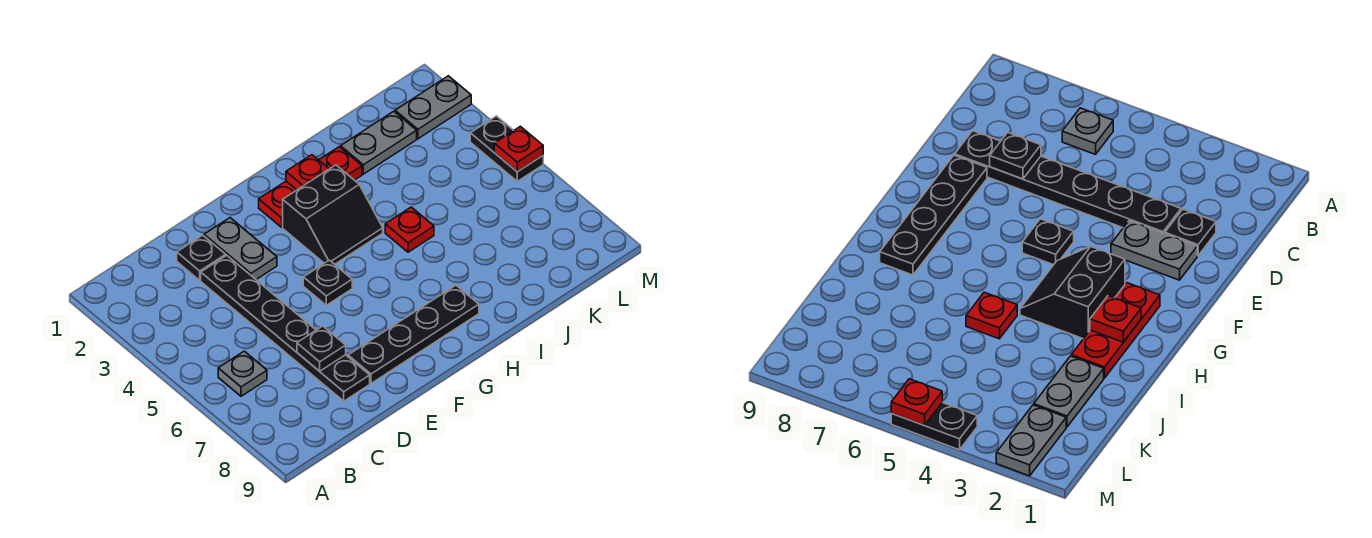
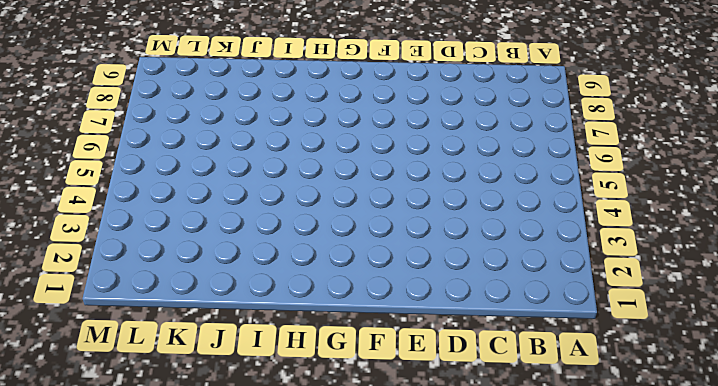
none -> grey 1x1 plate [218,351,267,396]
none -> black 1x1 plate [177,235,226,280]
none -> black 1x6 plate [201,255,370,401]

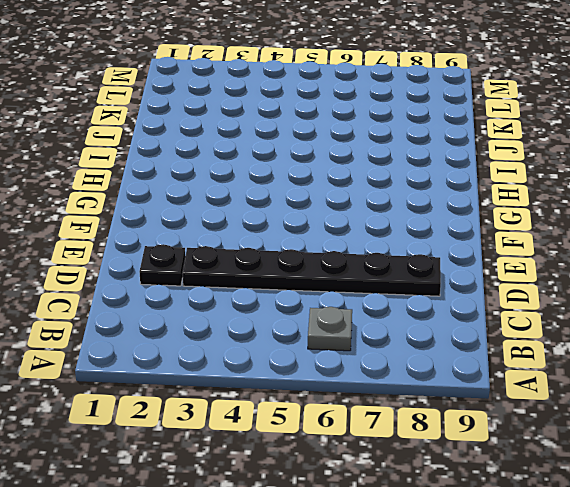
none -> grey 1x2 plate [204,218,277,279]
none -> black 1x4 plate [348,285,479,383]
none -> black 1x1 plate [303,260,352,305]

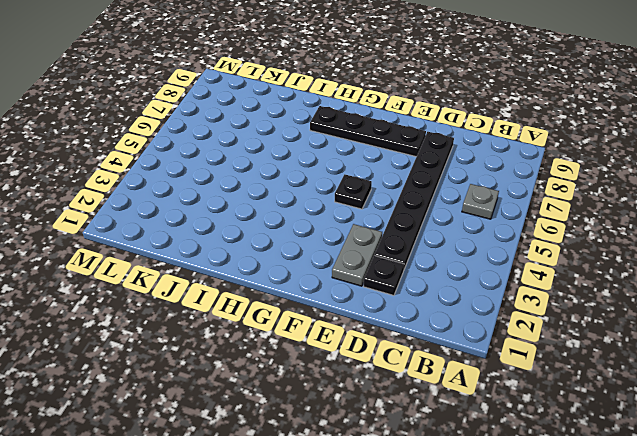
none -> red 1x3 plate [259,147,362,227]
none -> black 2x2 slope [283,165,383,264]
none -> red 1x1 plate [385,207,434,252]

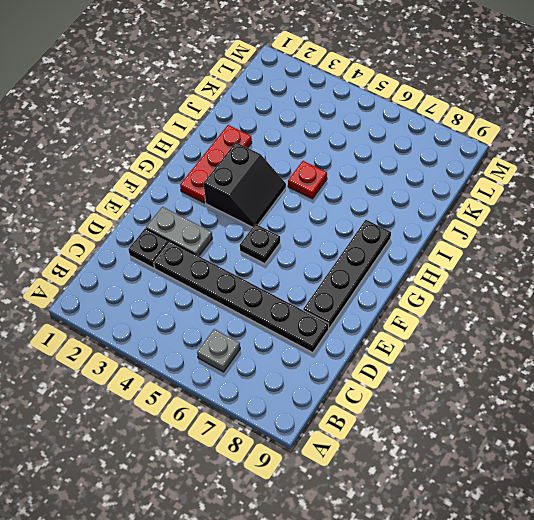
none -> grey 1x2 plate [341,111,417,174]
none -> grey 1x2 plate [395,76,471,139]
none -> black 1x2 plate [470,116,543,181]

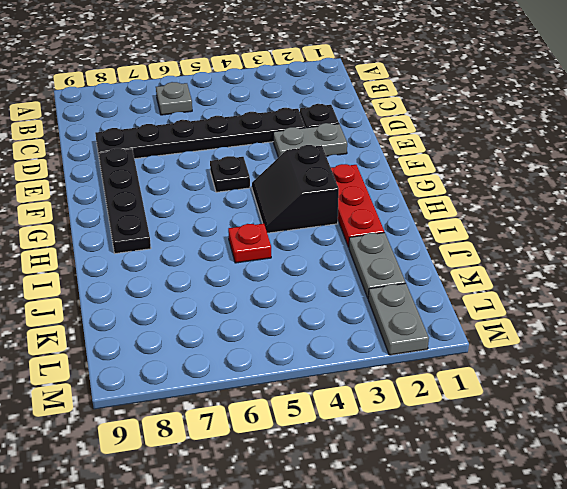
none -> black 1x2 plate [470,116,543,181]
none -> black 1x1 plate [297,326,346,371]
none -> red 1x1 plate [286,155,329,190]

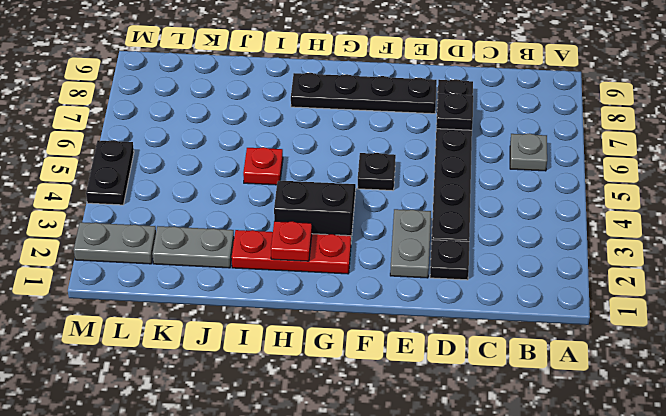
none -> red 1x1 plate [494,126,543,172]

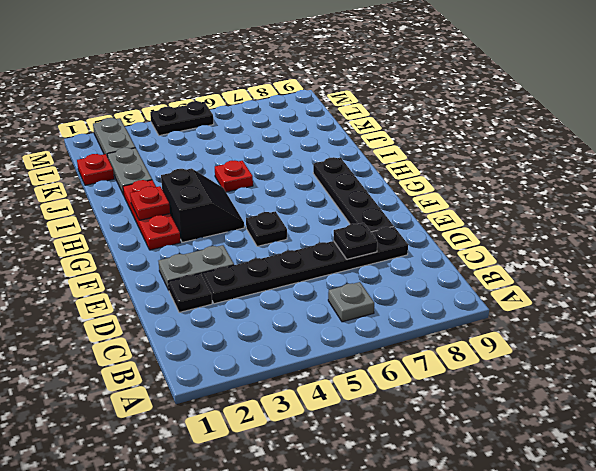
red 1x1 plate [77,154,114,185] -> red 1x1 plate moved to [494,126,543,172]

